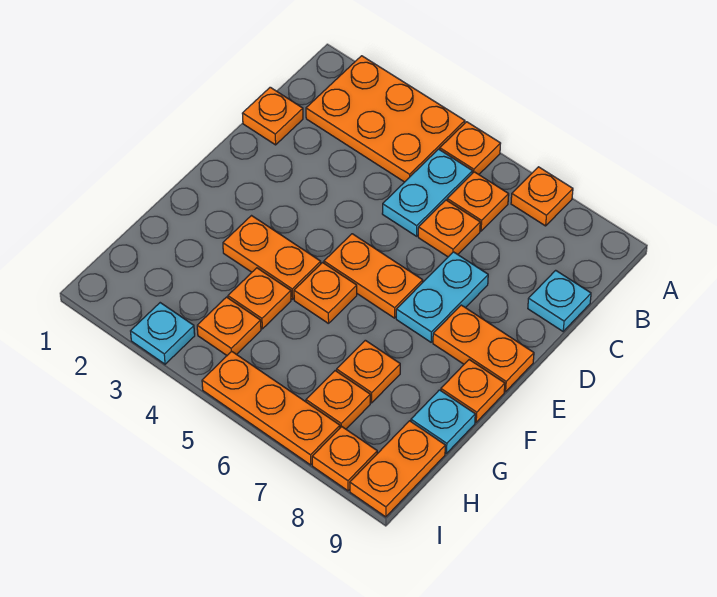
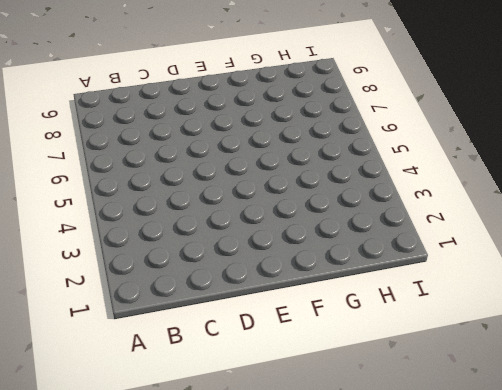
none -> orange 2x3 plate [306,56,465,182]
none -> orange 1x1 plate [440,122,501,174]
none -> orange 1x1 plate [511,167,573,226]

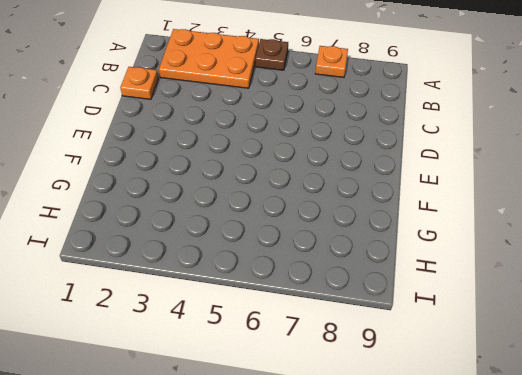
brown 1x1 plate [255,39,288,70] -> orange 1x1 plate [440,122,501,174]
none -> cyan 1x2 plate [382,149,472,236]
none -> orange 1x1 plate [447,172,509,231]
none -> orange 1x1 plate [418,200,480,257]

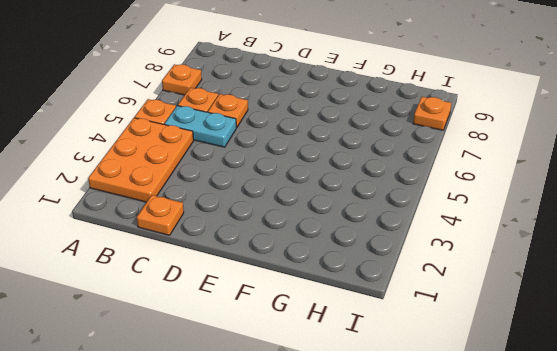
none -> cyan 1x1 plate [528,270,591,331]
none -> cyan 1x2 plate [396,252,488,342]
none -> orange 1x2 plate [324,234,423,318]

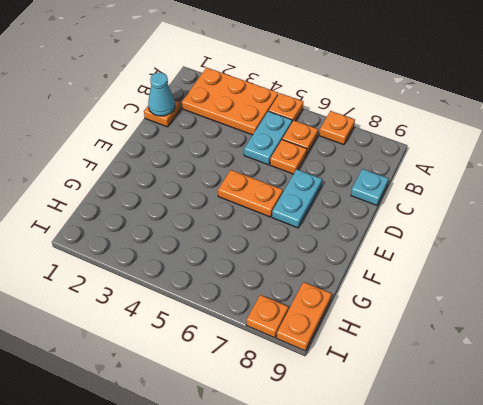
cyan 1x1 cone [148,73,175,116] -> none
none -> orange 1x2 plate [433,305,534,392]
none -> orange 1x2 plate [223,216,321,299]
none -> orange 1x1 plate [294,263,357,324]

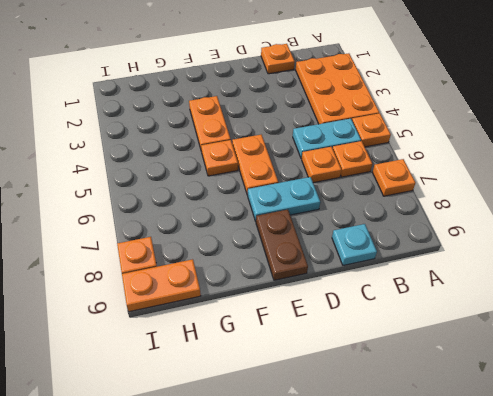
brown 1x2 plate [256,210,308,280] -> orange 1x2 plate [433,305,534,392]
none -> orange 1x1 plate [441,360,505,422]
none -> orange 1x1 plate [228,268,291,329]
none -> orange 1x1 plate [337,340,400,403]

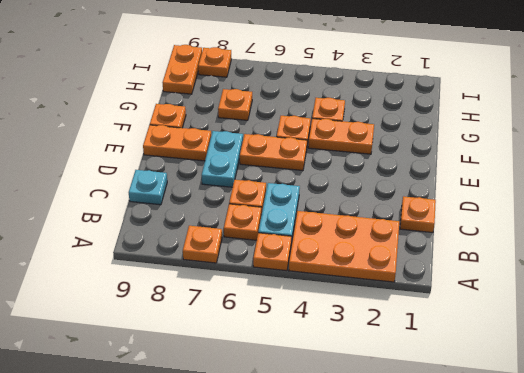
none -> cyan 1x1 plate [411,390,475,454]
none -> orange 1x1 plate [197,297,261,355]
none -> orange 1x1 plate [306,371,370,429]

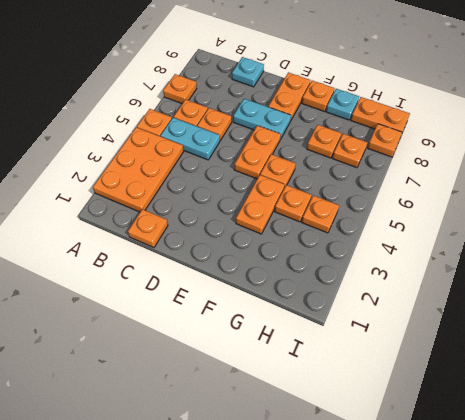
none -> cyan 1x1 plate [131,303,195,364]
none -> orange 1x3 plate [202,351,340,465]

